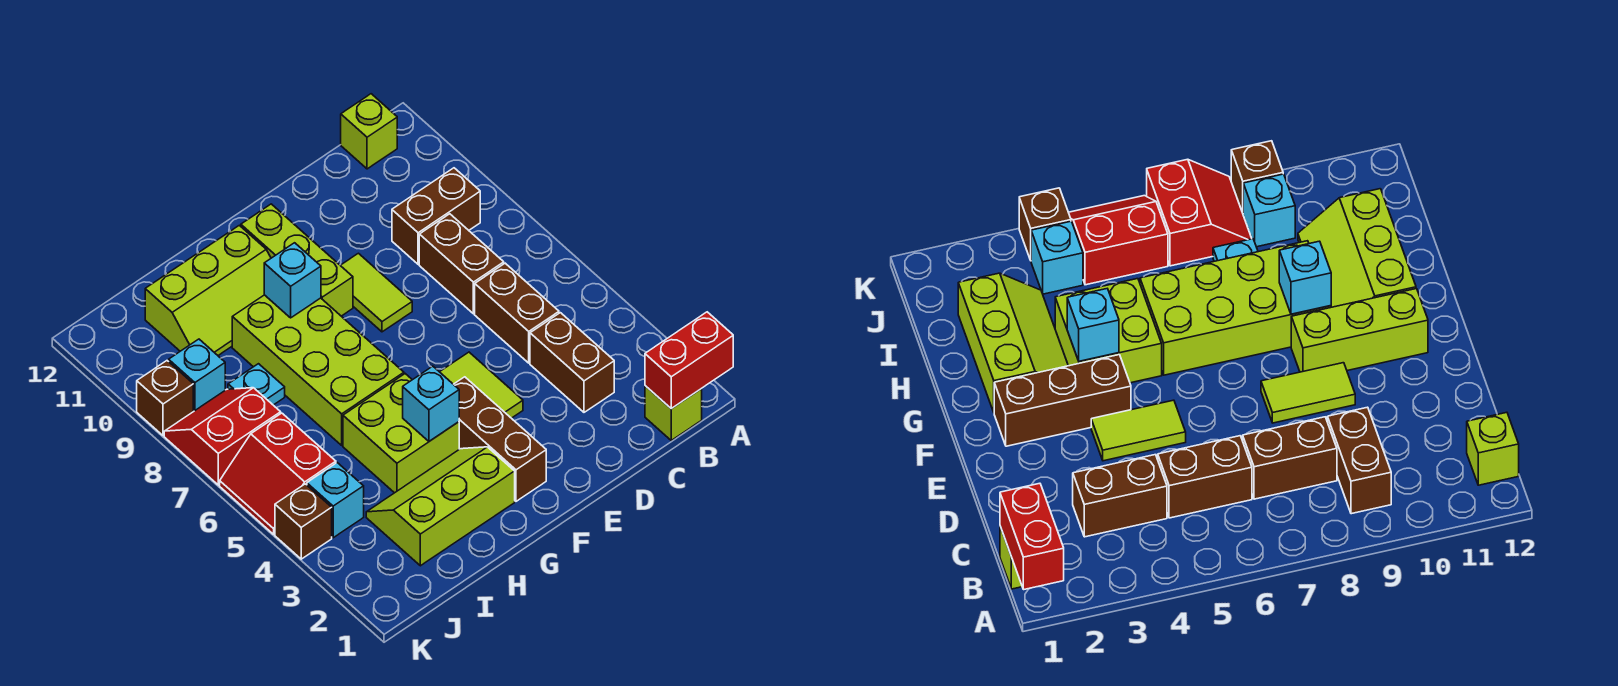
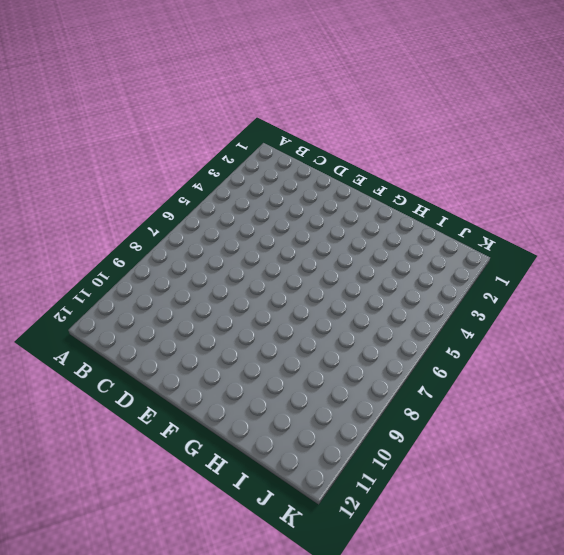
none -> lime 1x1 brick [645,386,702,440]
none -> brown 1x2 brick [392,168,480,264]
none -> lime 1x1 brick [341,94,397,169]

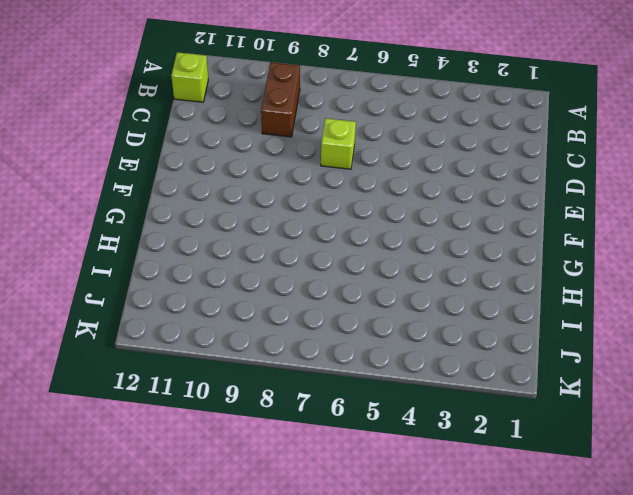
lime 1x1 brick [321,118,356,169] -> lime 1x1 brick moved to [645,386,702,440]
none -> brown 1x2 brick [530,313,614,412]
none -> brown 1x2 brick [475,263,559,363]
none -> brown 1x2 brick [419,214,504,314]

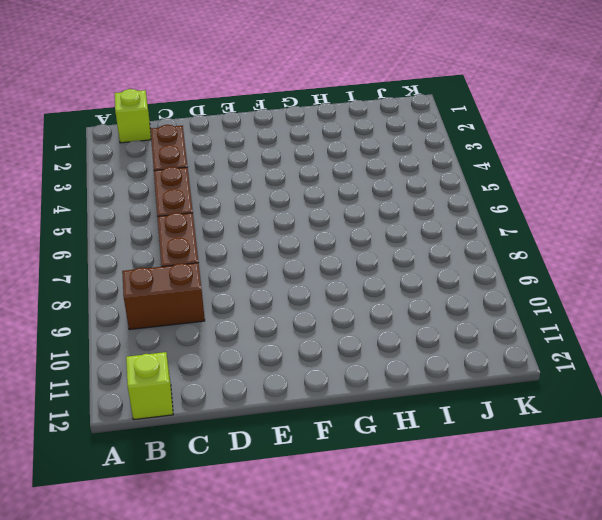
none -> lime 1x2 tile [440,352,523,418]
none -> lime 1x2 tile [340,253,412,332]
none -> brown 1x3 brick [454,377,546,501]

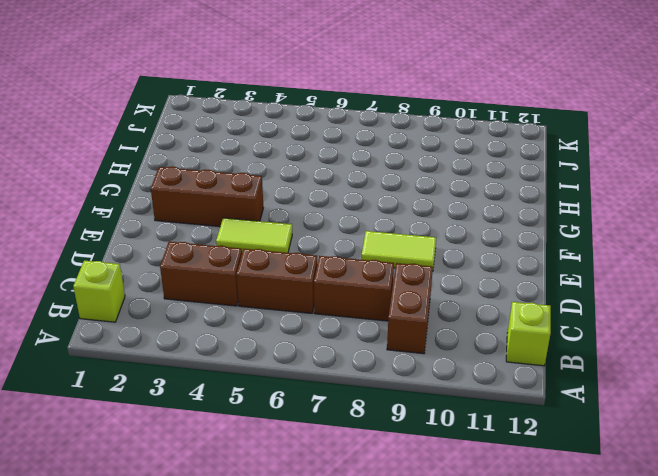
none -> lime 1x3 brick [241,204,353,316]
none -> lime 2x3 slope [366,447,515,566]
none -> lime 2x2 brick [343,374,459,493]

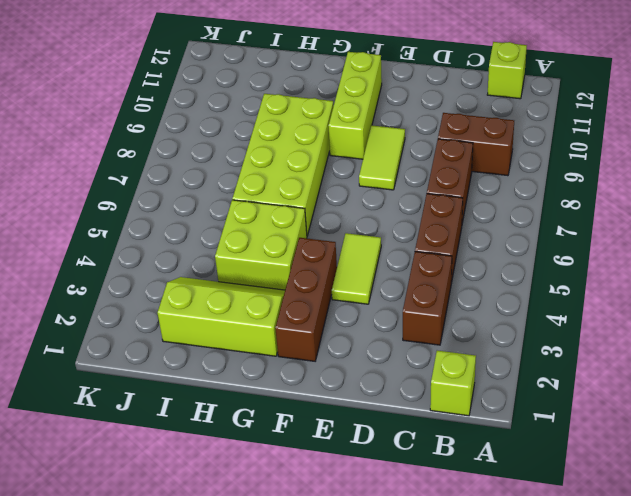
none -> lime 2x3 slope [145,225,271,355]
none -> cyan 1x1 plate [228,364,285,405]
none -> cyan 1x1 brick [307,463,364,538]

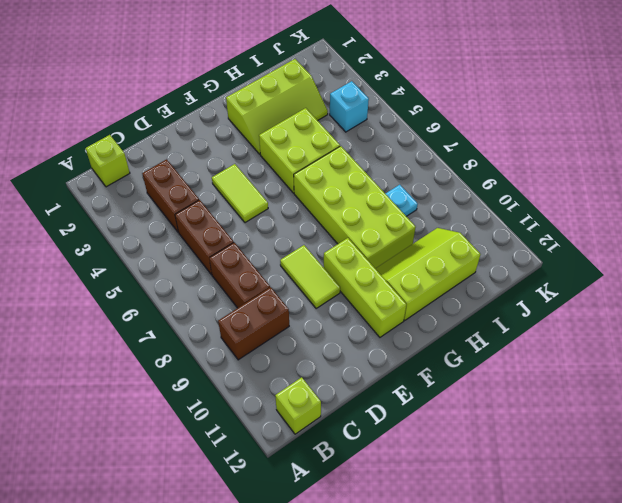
none -> brown 1x3 brick [454,377,546,501]
none -> red 2x2 slope [220,413,336,534]
none -> red 2x2 slope [164,388,281,485]

